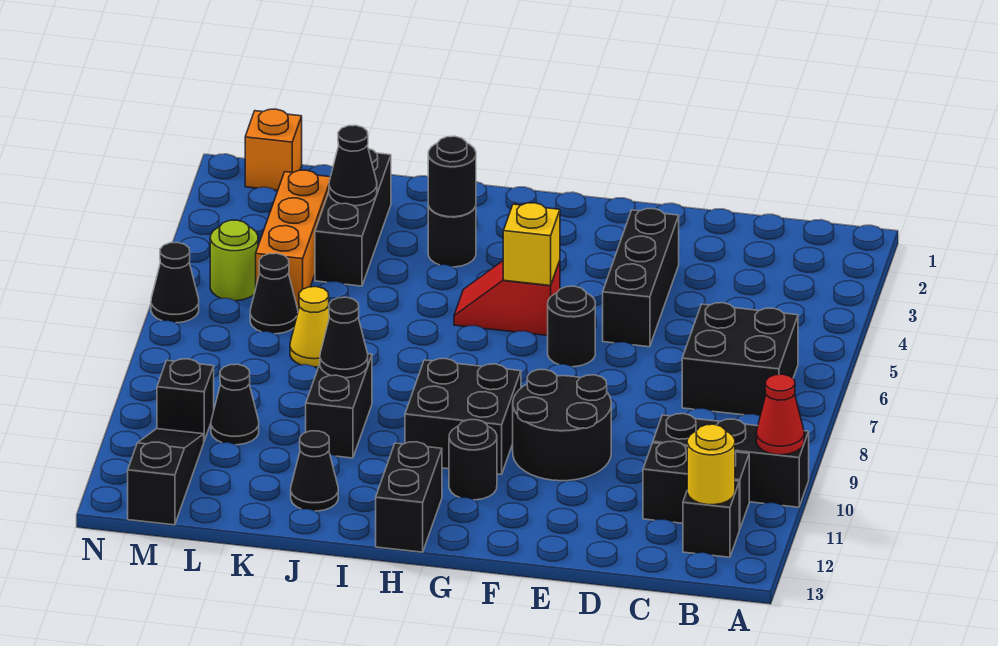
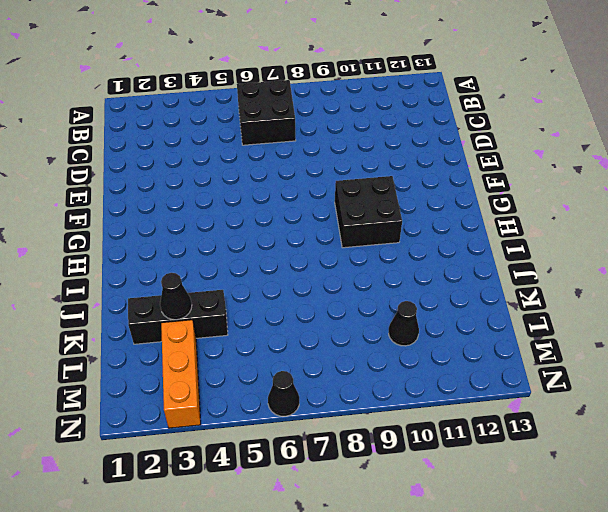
orange 1x3 brick [161,320,201,428] -> orange 1x3 brick turned to [256,170,330,308]
none -> black 1x3 brick [653,414,809,507]
none -> black 1x2 brick [643,441,749,530]
none -> black 1x1 brick [683,481,739,557]
none -> black 1x3 brick [603,209,679,347]

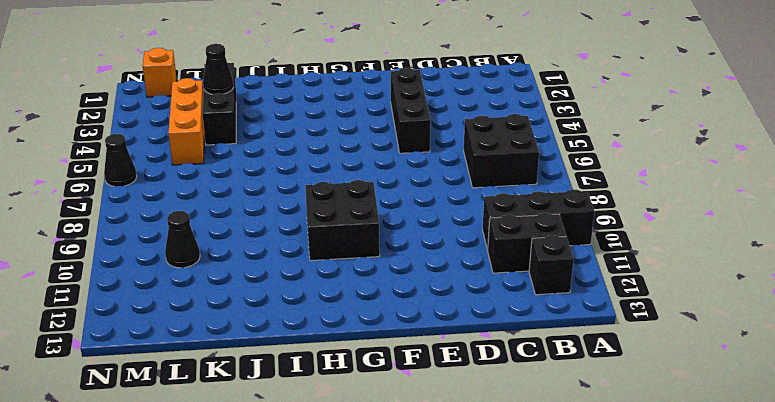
none -> black 2x2 round brick [513,370,611,481]
none -> black 1x1 round brick [548,286,595,367]
none -> red 1x2 slope [454,261,560,336]
none -> black 1x1 round brick [449,420,497,500]

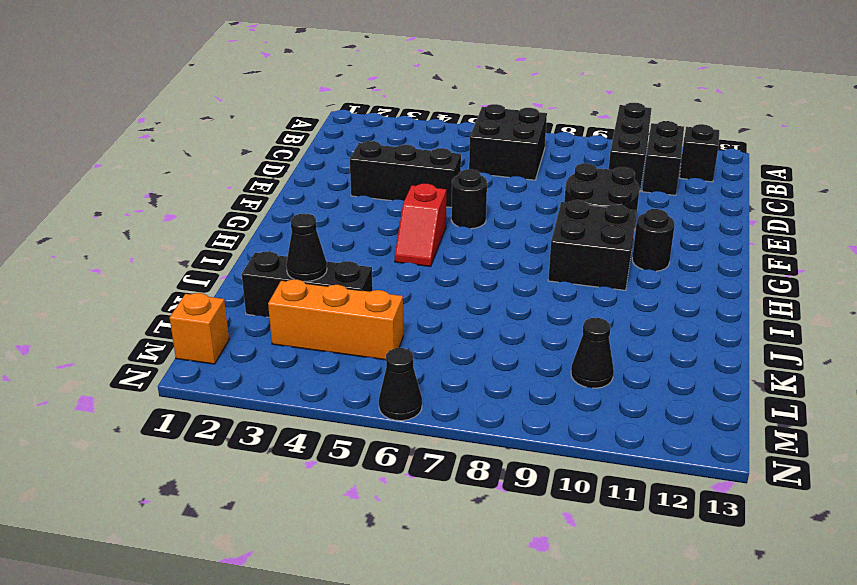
none -> black 1x2 brick [376,442,442,552]
none -> black 1x1 round brick [428,206,476,267]
none -> black 1x2 brick [306,354,372,458]
none -> black 1x1 cone [291,431,338,511]

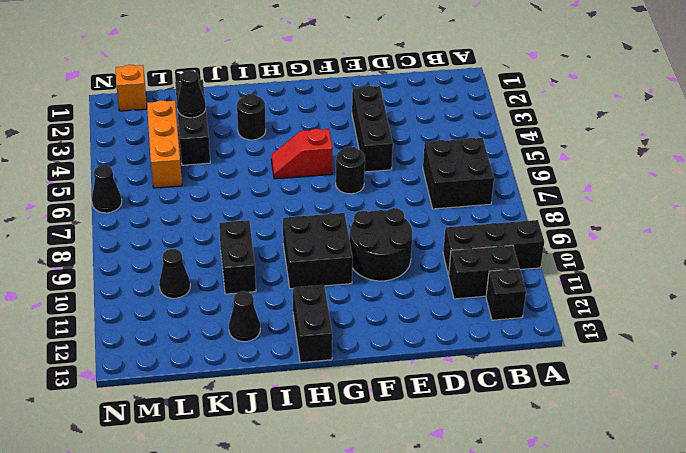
none -> black 1x1 round brick [449,420,497,500]
none -> yellow 1x1 cone [290,287,329,367]
none -> black 1x1 cone [250,253,298,334]
none -> lime 1x1 round brick [210,220,258,301]

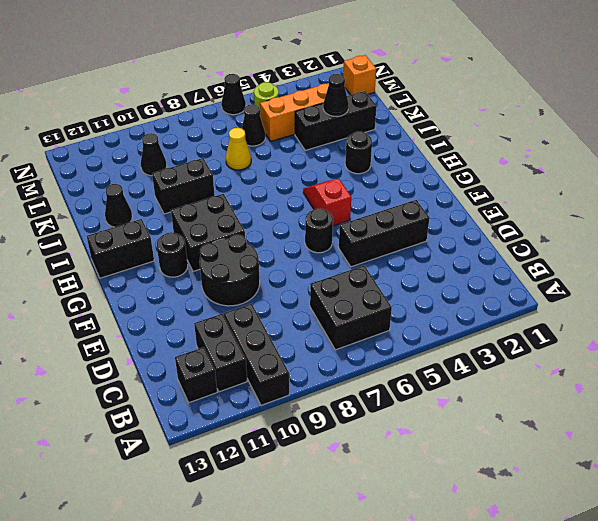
none -> black 1x1 brick [157,359,214,441]
none -> black 1x3 slope [128,429,204,525]
none -> red 1x1 cone [756,374,804,455]
none -> yellow 1x1 round brick [687,424,735,505]

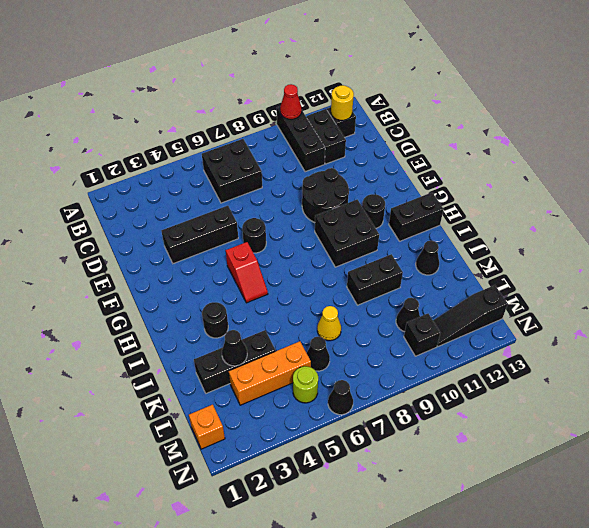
none -> yellow 1x1 brick [503,203,560,286]
none -> black 1x1 round brick [428,136,476,217]
none -> black 1x1 cone [320,297,368,378]

